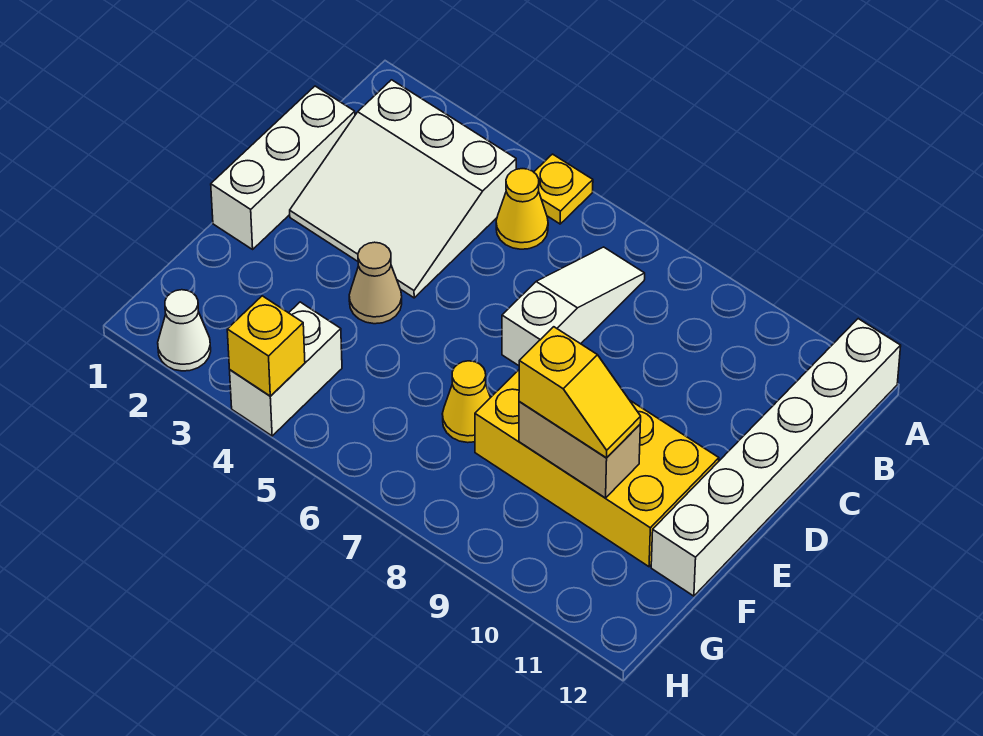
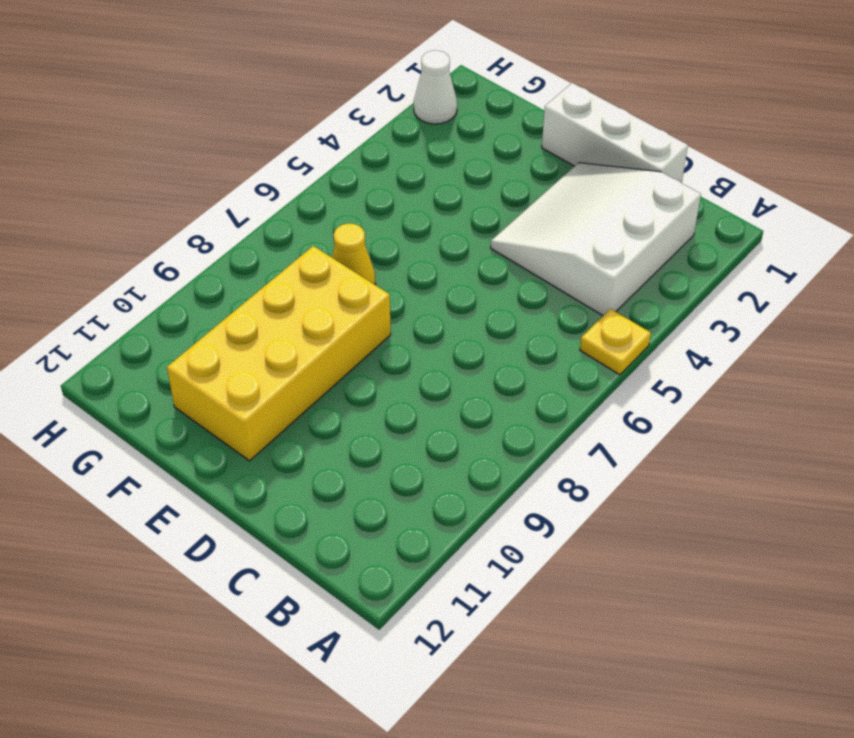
none -> white 1x6 brick [651,319,901,596]
none -> yellow 1x1 cone [496,169,548,249]
none -> white 1x3 slope [502,247,645,366]

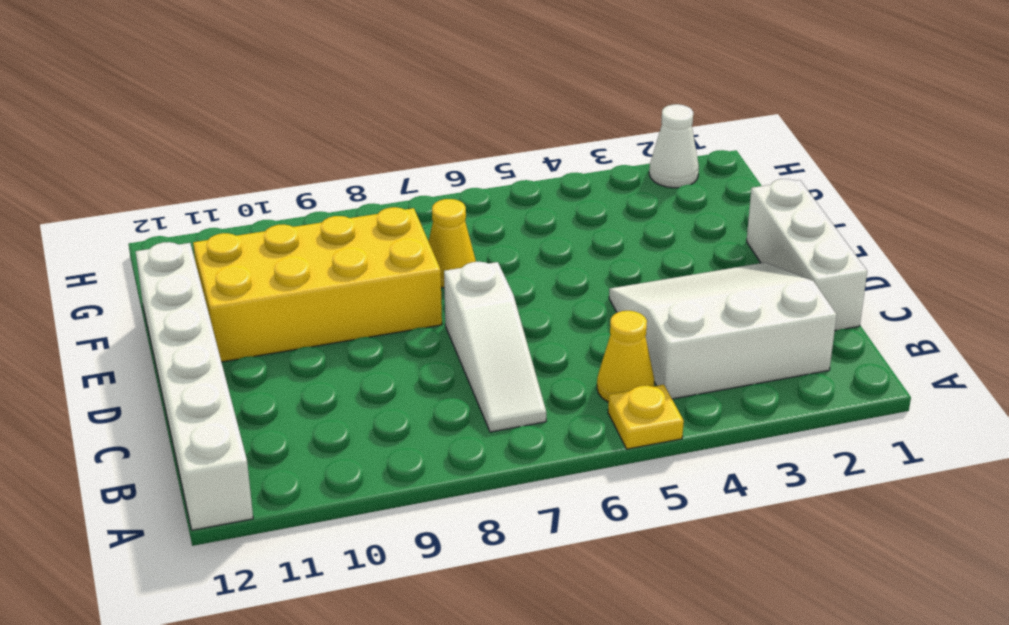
none -> tan 1x1 cone [349,242,402,324]
none -> white 1x2 brick [230,302,342,436]
none -> tan 1x2 brick [519,402,640,498]

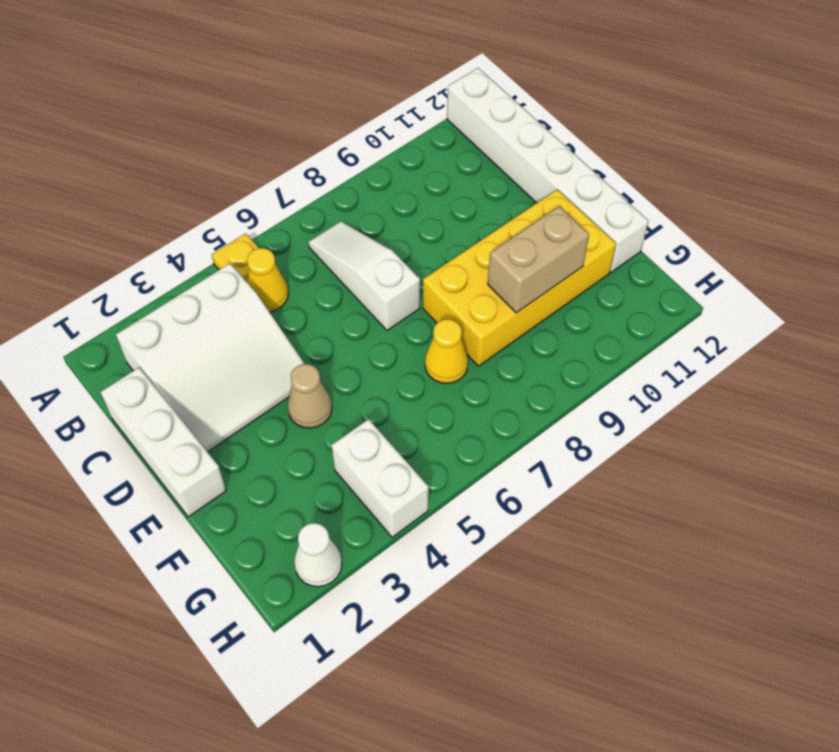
none -> yellow 1x1 brick [227,296,305,396]
none -> yellow 1x2 slope [519,327,641,458]

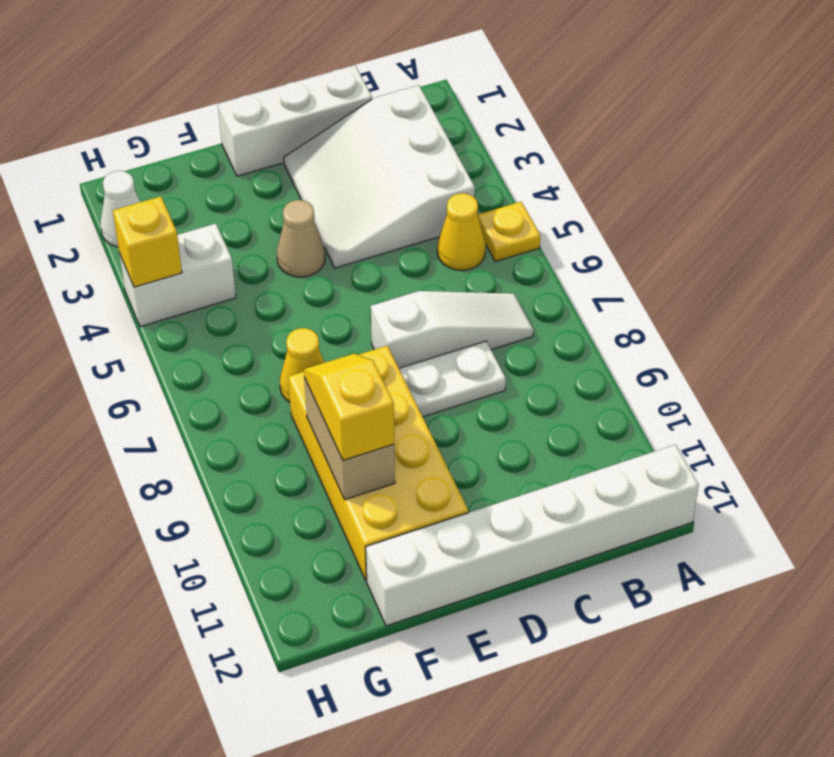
white 1x2 plate [399,341,506,417] -> none
yellow 1x2 slope [304,354,394,460] -> yellow 1x2 slope turned to [519,327,641,458]

